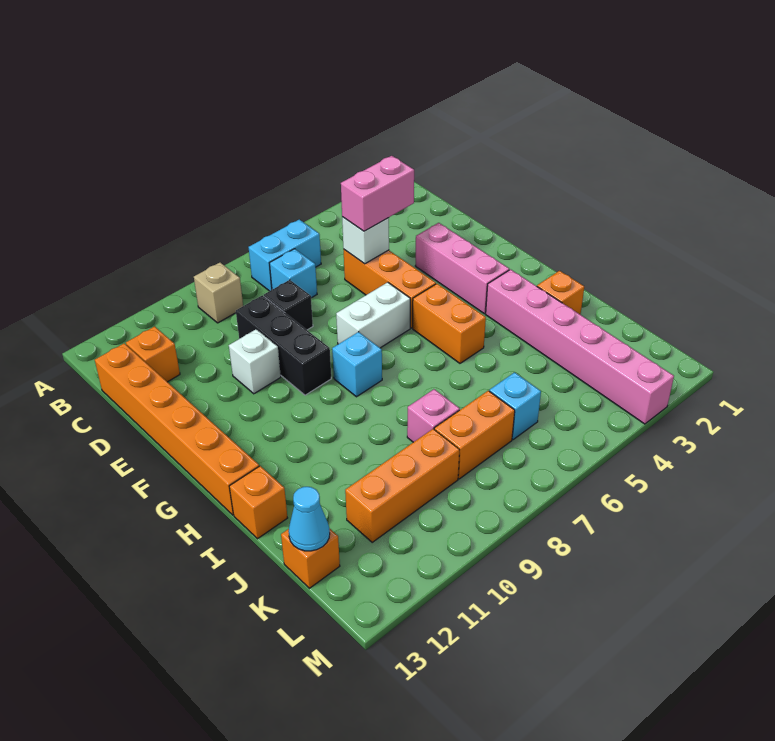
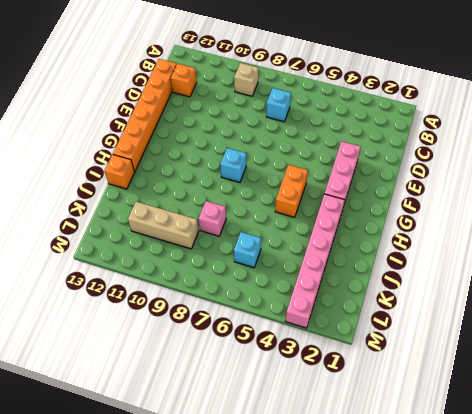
tan 1x3 brick [128,202,199,249] -> orange 1x3 brick [345,429,459,542]
none -> cyan 1x2 brick [249,219,321,291]
none -> orange 1x3 brick [344,250,436,328]
none -> black 1x1 brick [264,280,313,330]

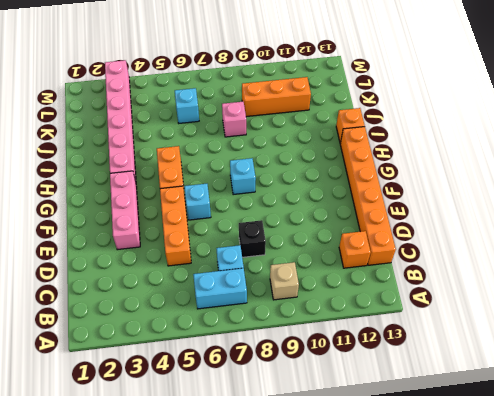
cyan 1x1 brick [184,184,211,220] -> white 1x2 brick [336,282,410,348]
none -> black 1x3 brick [236,295,331,395]
none -> white 1x1 brick [229,329,281,394]
none -> orange 1x1 brick [537,271,584,315]

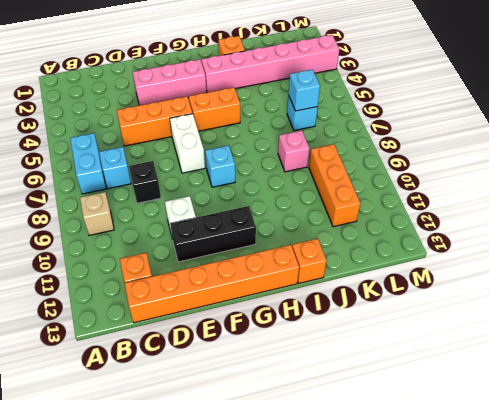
black 1x3 brick [170,206,256,262] -> black 1x3 brick moved to [236,295,331,395]
cyan 1x1 brick [289,69,320,111] -> none
none -> orange 1x2 brick [434,391,515,479]
none -> orange 1x1 brick [281,528,340,588]
none -> white 1x1 brick [342,217,389,264]

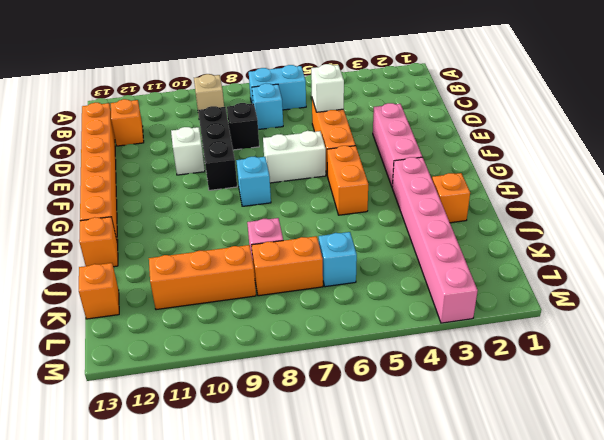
none -> cyan 1x1 cone [289,487,330,551]
none -> pink 1x2 brick [341,156,414,231]

